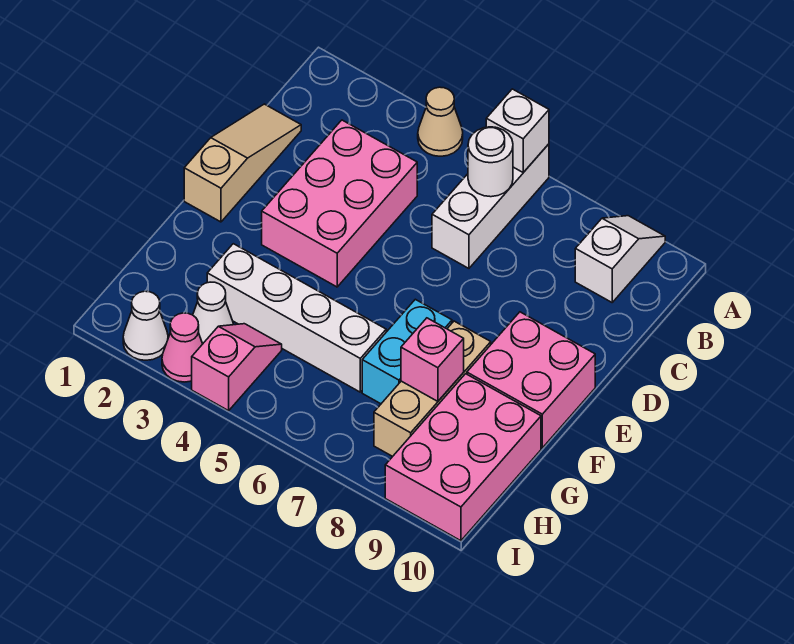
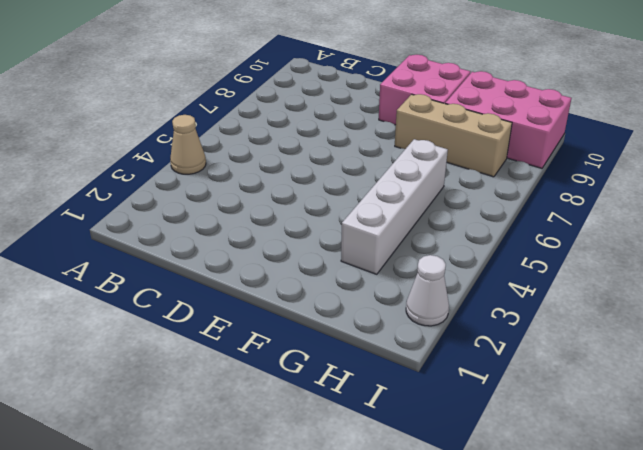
none -> white 1x3 brick [432,144,549,268]
none -> white 1x2 slope [575,216,665,302]
none -> tan 1x3 slope [184,104,301,222]

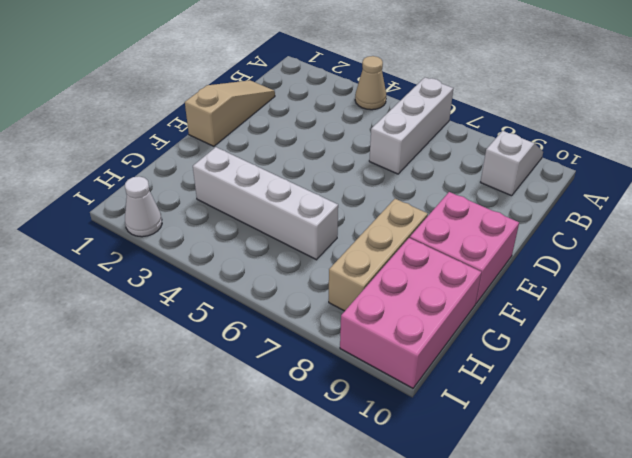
none -> pink 2x3 brick [262,120,417,287]
none -> cyan 1x2 brick [362,299,452,404]
none -> white 1x1 cone [193,282,233,344]

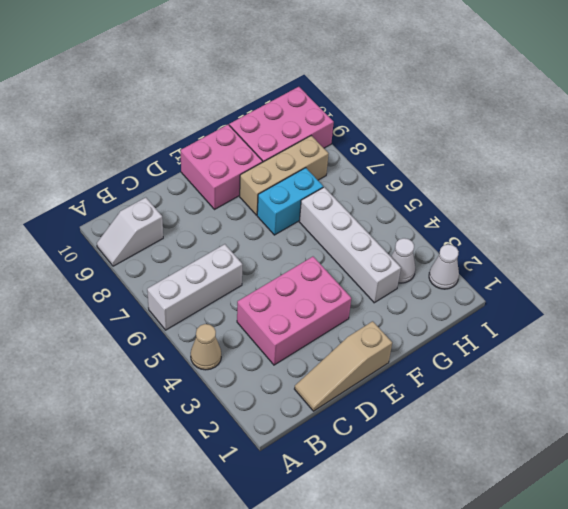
none -> pink 1x2 slope [192,324,282,411]
none -> pink 1x1 cone [162,313,202,382]
none -> white 1x1 brick [486,89,549,172]

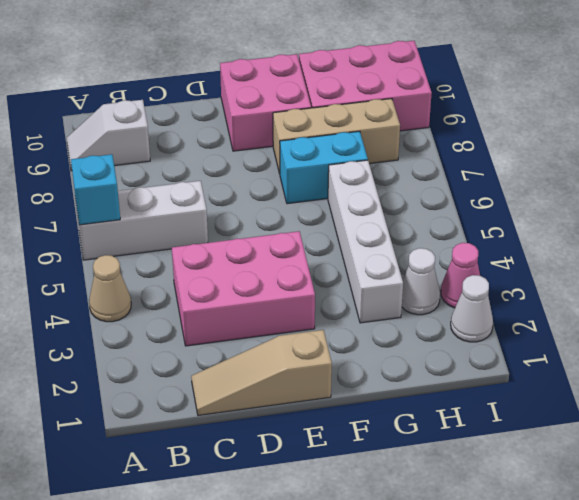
cyan 1x1 brick [71,154,120,225] -> white 1x1 brick [486,89,549,172]
none -> pink 1x2 slope [192,324,282,411]
none -> white 1x1 round brick [468,127,513,197]
none -> pink 1x1 brick [401,318,464,401]

